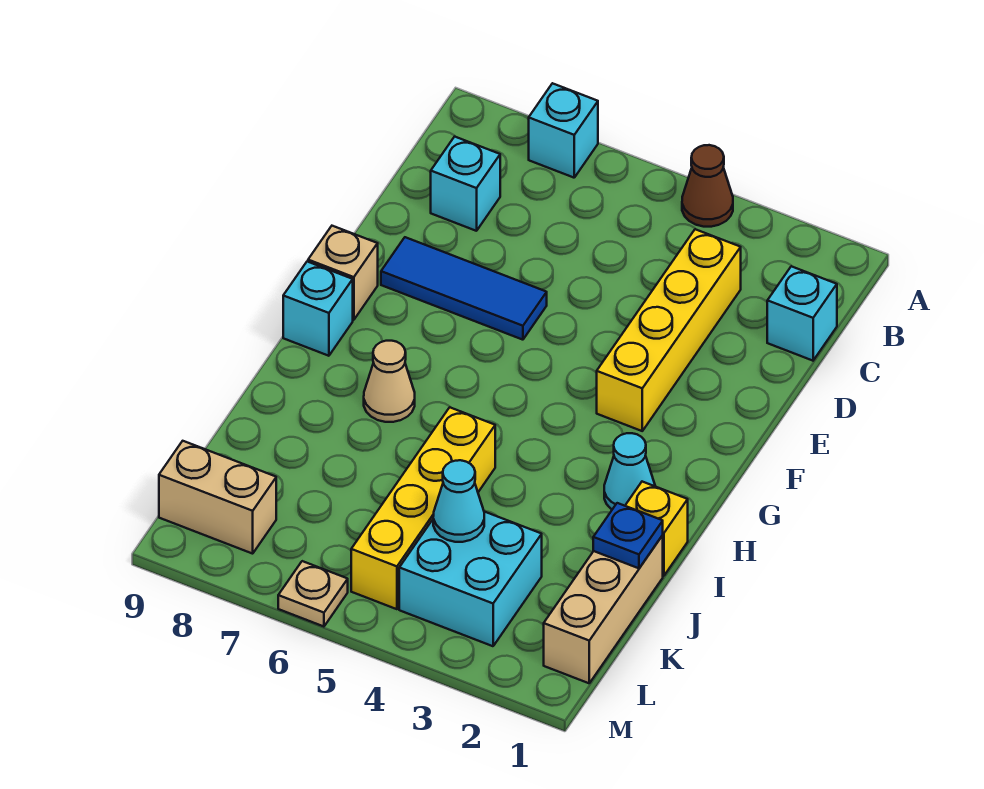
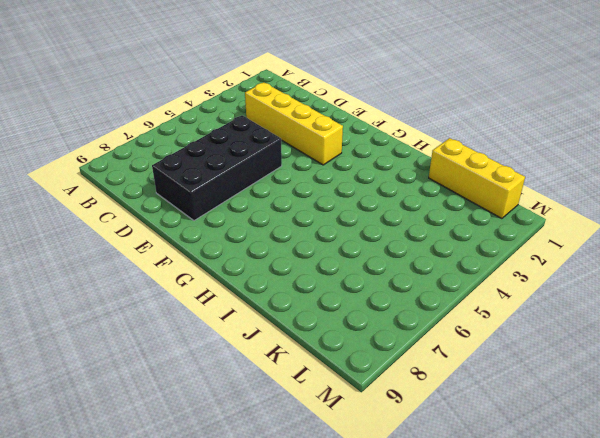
black 2x4 brick [152,115,282,221] -> blue 1x3 tile [381,237,547,340]
yellow 1x3 brick [429,138,525,219] -> tan 1x3 brick [544,535,663,683]
none -> brown 1x1 cone [682,145,733,227]
none -> cyan 1x1 brick [529,83,598,178]
none -> cyan 1x1 brick [767,266,837,361]

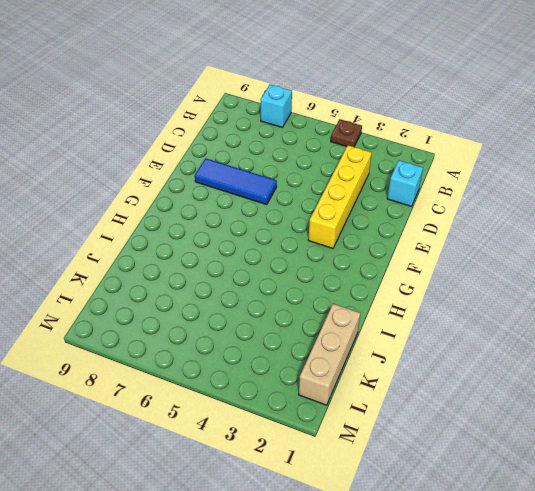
brown 1x1 plate [331,119,362,147] -> brown 1x1 cone [682,145,733,227]
none -> cyan 1x1 brick [431,137,500,231]
none -> tan 1x1 brick [308,226,378,320]
none -> cyan 1x1 brick [283,262,353,356]

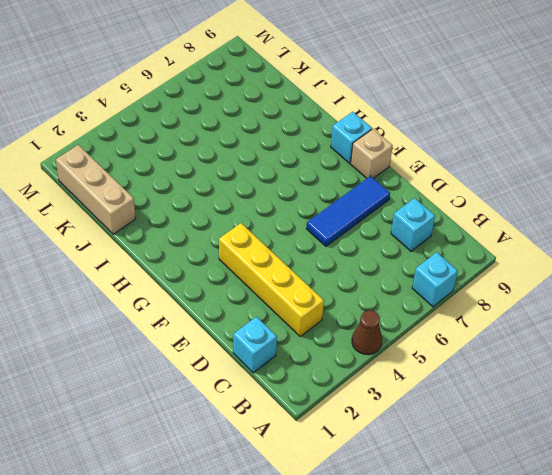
none -> cyan 1x1 cone [604,433,655,509]
none -> tan 1x1 cone [364,341,415,422]
none -> yellow 1x1 brick [625,482,688,576]

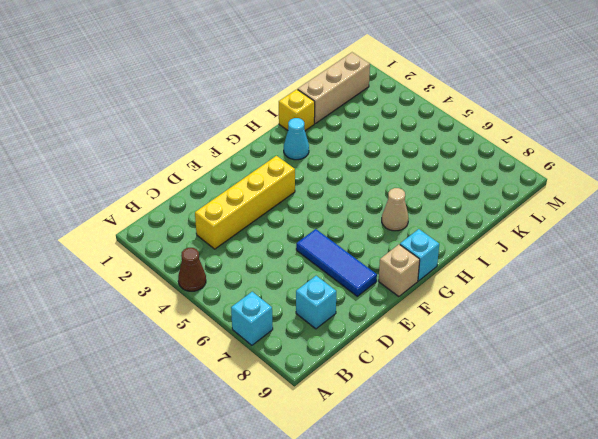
none -> cyan 1x1 brick [767,266,837,361]
none -> yellow 1x4 brick [351,407,495,609]
none -> cyan 2x2 brick [399,511,542,646]

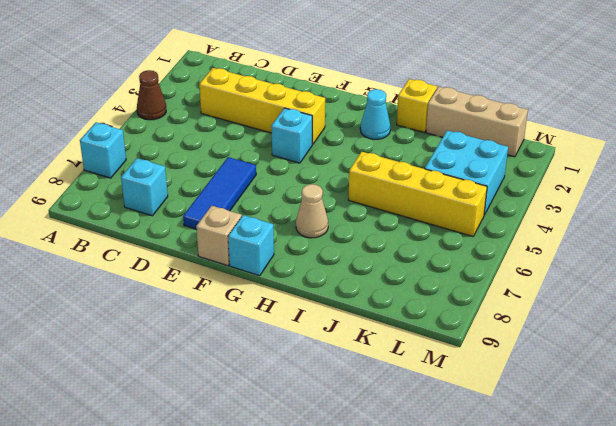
cyan 1x1 brick [271,108,312,163] -> cyan 1x1 brick moved to [767,266,837,361]
none -> tan 1x2 brick [159,441,276,554]
none -> tan 1x1 plate [278,561,348,627]
none -> blue 1x1 plate [593,503,663,568]

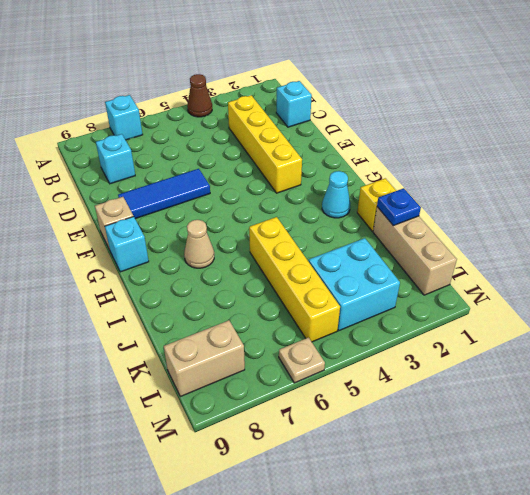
none -> cyan 1x1 cone [433,460,484,542]

